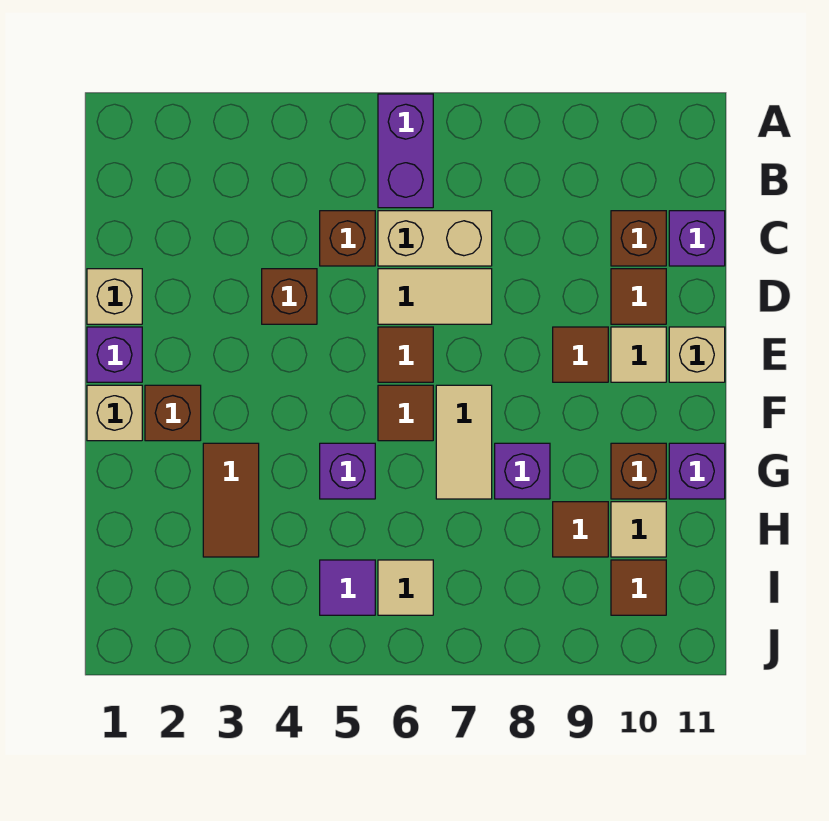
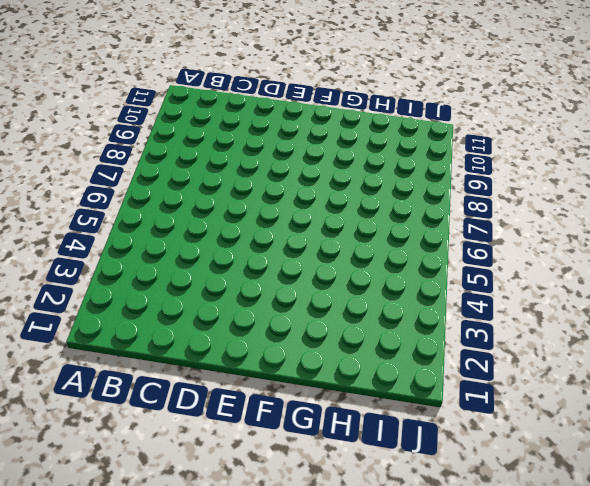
none -> purple 1x2 brick [378,94,433,208]
none -> brown 1x1 brick [320,211,375,266]
none -> tan 1x2 brick [378,211,492,266]

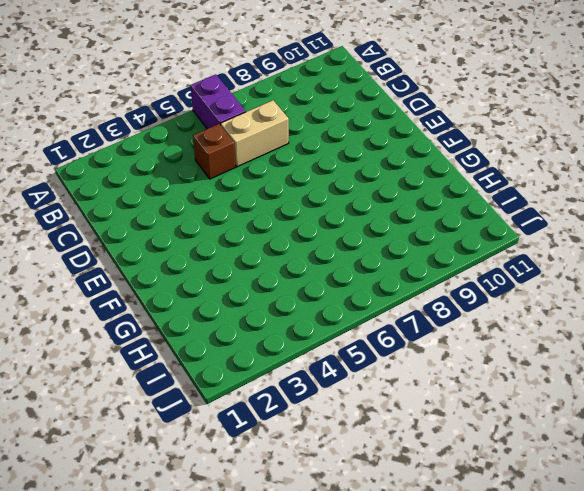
none -> brown 1x1 brick [611,211,666,266]
none -> purple 1x1 brick [669,211,725,266]
none -> tan 1x1 brick [87,269,142,324]

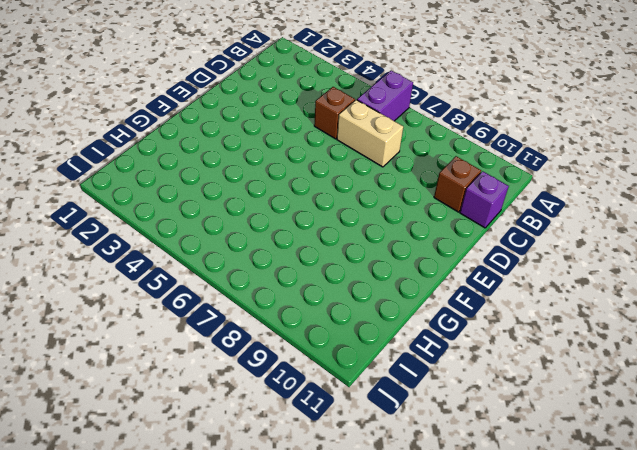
none -> tan 1x1 brick [87,269,142,324]
none -> brown 1x1 brick [262,269,317,324]
none -> tan 1x2 tile [378,269,492,324]

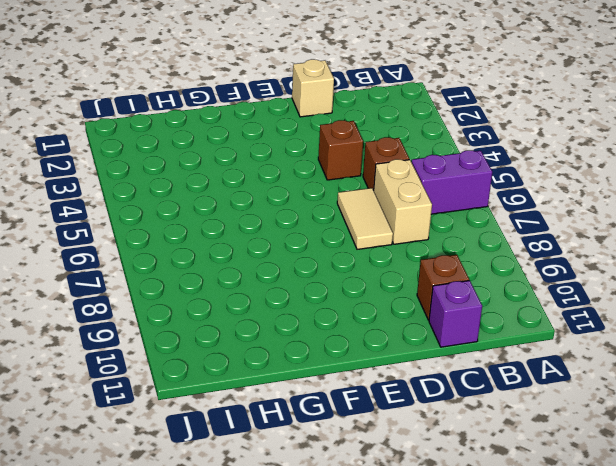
none -> brown 1x1 tile [611,269,666,324]
none -> purple 1x1 brick [87,327,142,382]
none -> brown 1x1 tile [378,327,433,382]

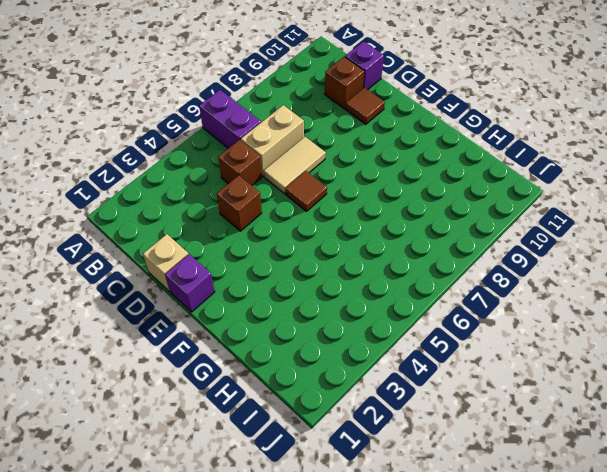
none -> brown 1x1 tile [553,327,608,382]
none -> tan 1x1 tile [611,327,666,382]
none -> tan 1x1 brick [669,327,725,382]

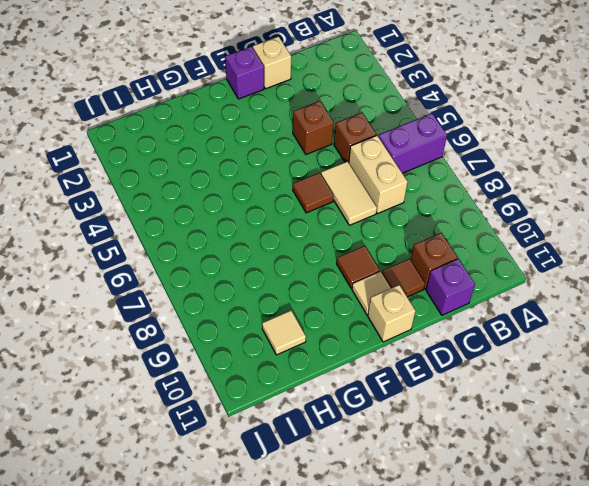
none -> tan 1x1 brick [87,385,142,441]
none -> brown 1x1 brick [145,385,201,441]
none -> brown 1x1 tile [378,385,433,441]

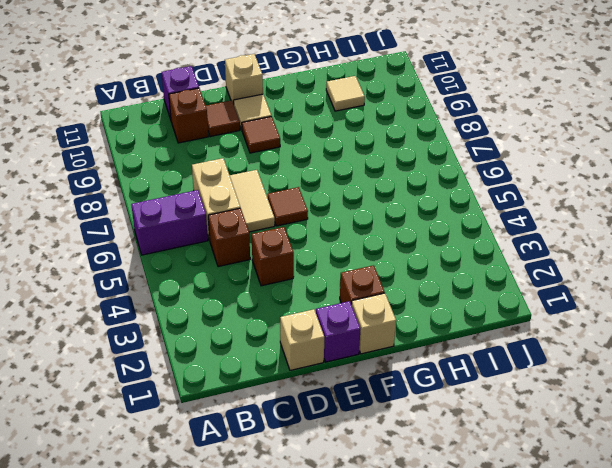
none -> brown 1x1 tile [378,385,433,441]
none -> tan 1x2 tile [436,385,492,499]
none -> brown 1x2 tile [203,443,259,557]

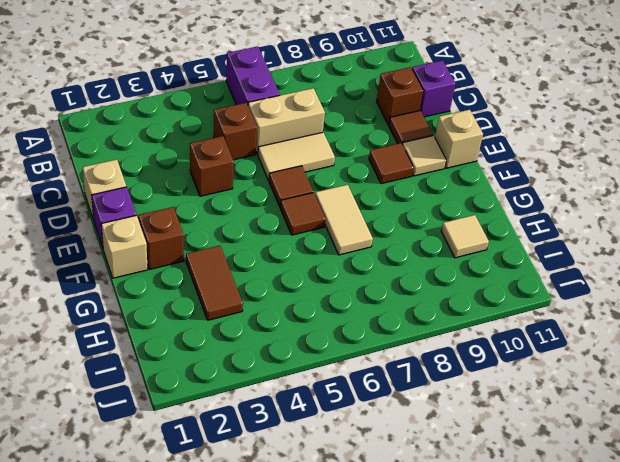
none -> purple 1x1 brick [320,443,375,499]
none -> purple 1x1 brick [495,443,550,499]
none -> brown 1x1 brick [611,443,666,499]

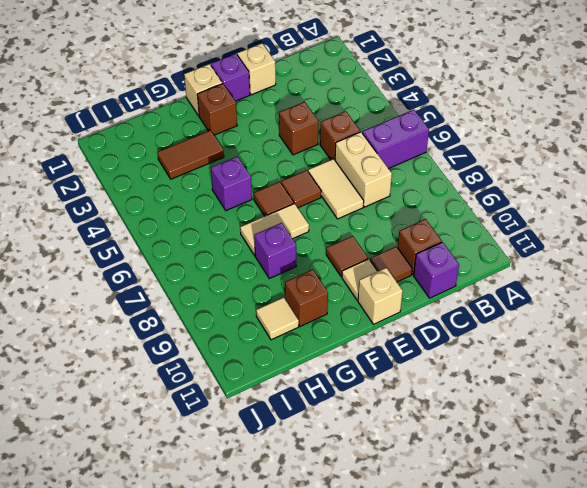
none -> purple 1x1 brick [669,443,725,499]
none -> brown 1x1 tile [553,502,608,557]
none -> purple 1x1 tile [320,560,375,615]

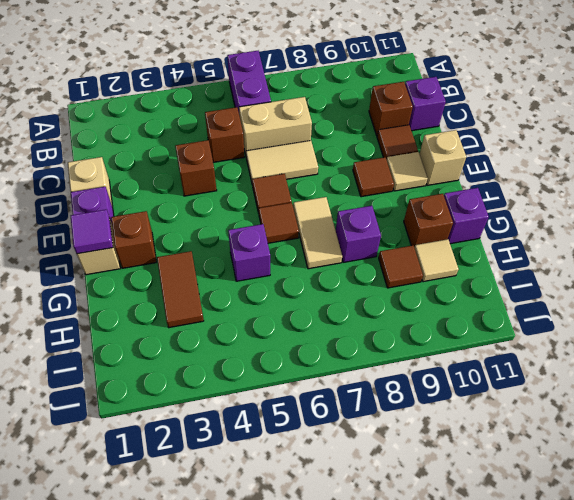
purple 1x1 tile [71,210,113,254] -> purple 1x1 tile moved to [320,560,375,615]
none -> tan 1x1 tile [378,560,433,615]
none -> brown 1x1 tile [611,560,666,615]

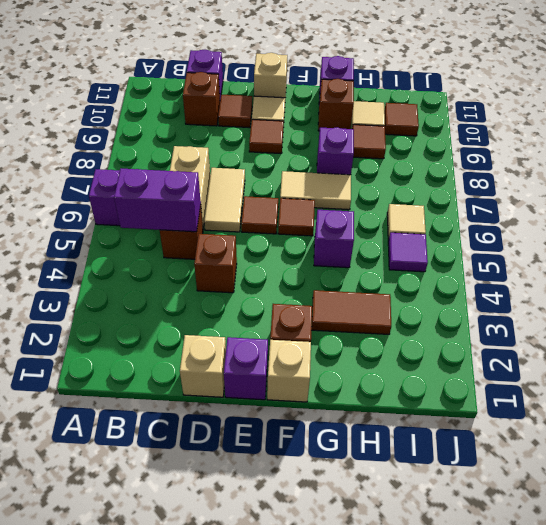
purple 1x2 brick [114,168,201,232] -> none

